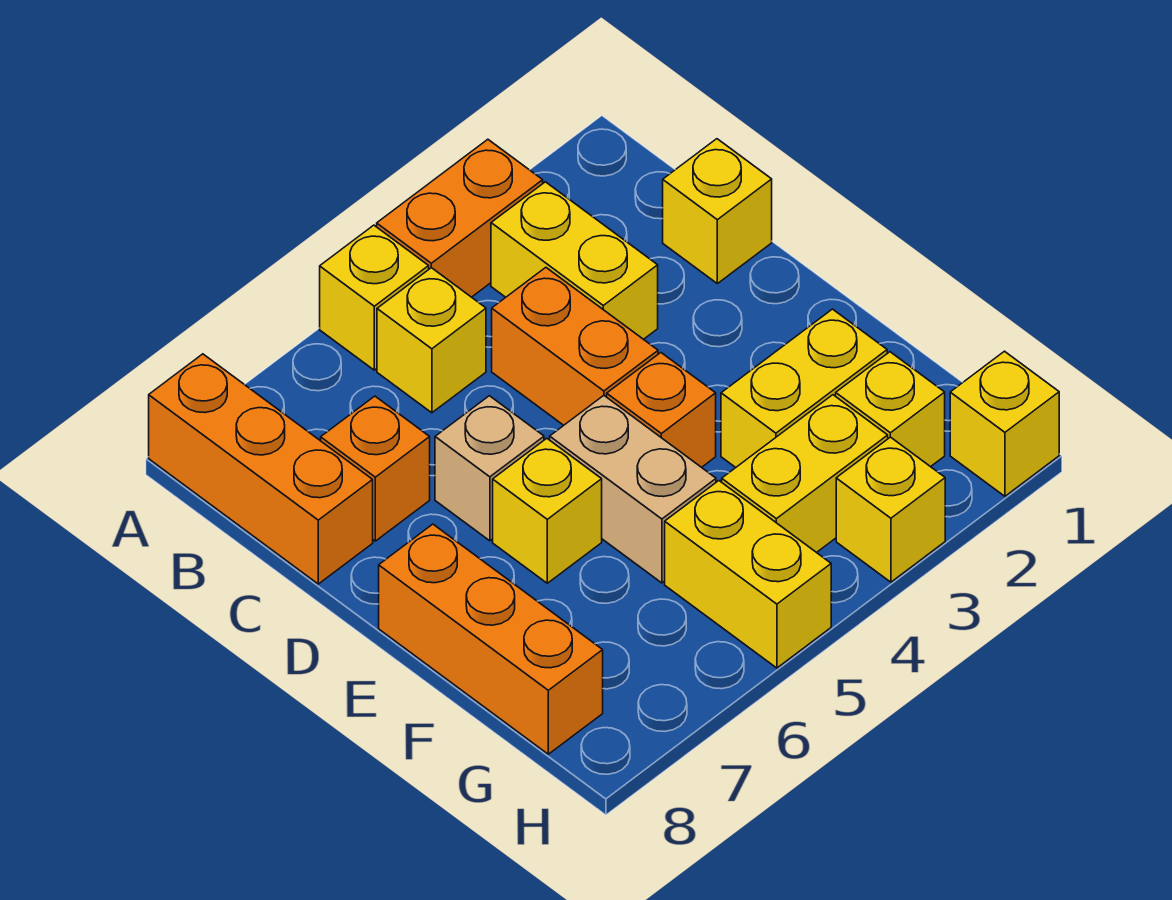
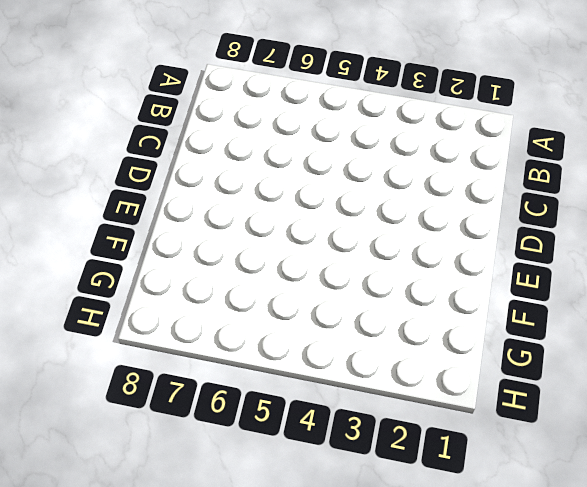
none -> orange 1x2 brick [377,139,543,297]
none -> yellow 1x1 brick [320,225,429,370]
none -> orange 1x3 brick [149,354,373,584]

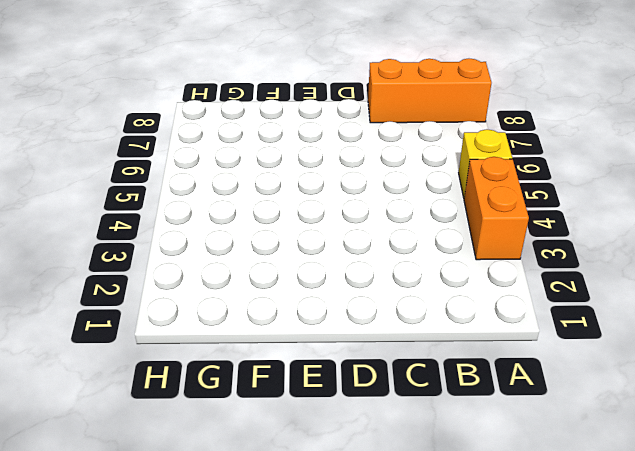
none -> yellow 1x2 brick [491,182,658,339]
none -> yellow 1x1 brick [377,268,486,413]
none -> yellow 1x1 brick [663,139,772,284]

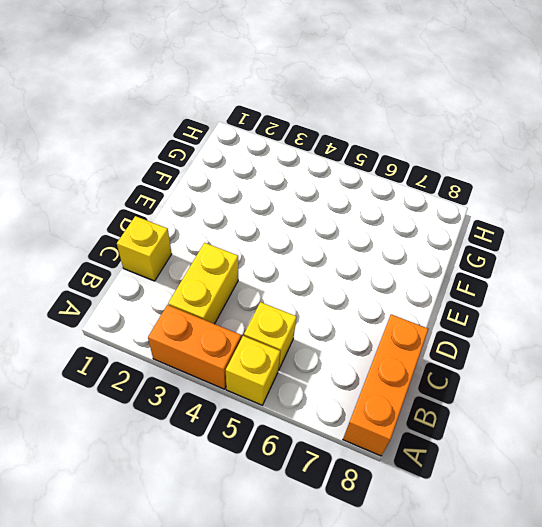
none -> orange 1x2 brick [492,268,658,425]
none -> orange 1x1 brick [321,396,430,541]
none -> tan 1x1 brick [435,396,544,541]

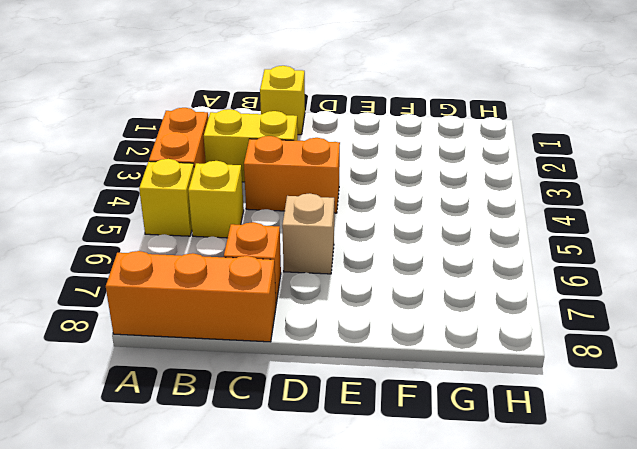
none -> orange 1x1 brick [607,353,716,467]
none -> tan 1x2 brick [550,396,716,583]
none -> yellow 1x1 brick [493,438,602,583]

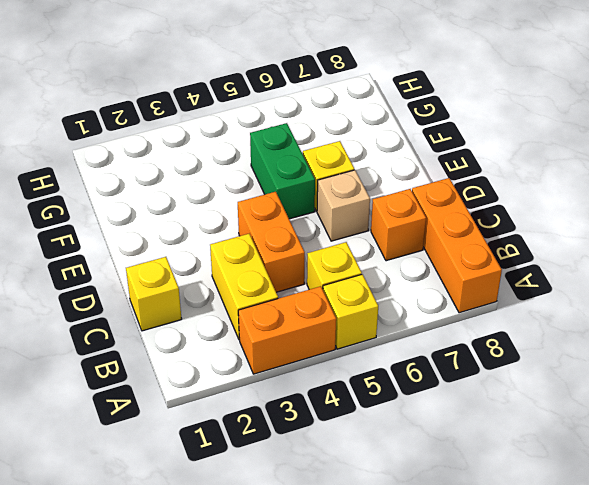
green 1x2 brick [250,123,315,219] -> tan 1x2 brick [550,396,716,583]
none -> orange 1x1 brick [607,353,716,467]
none -> orange 1x3 brick [379,524,603,754]
none -> yellow 1x2 brick [721,309,887,467]

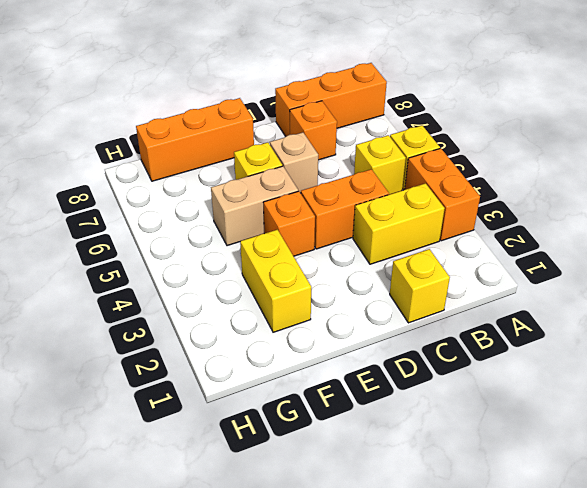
none -> yellow 1x1 brick [836,352,945,467]
none -> yellow 1x2 brick [722,395,888,553]
none -> yellow 1x2 brick [665,481,831,668]

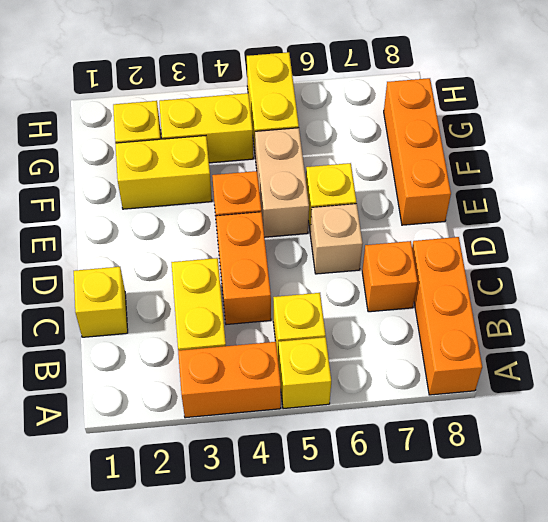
none -> yellow 1x1 brick [950,351,1059,496]
none -> yellow 1x1 brick [836,437,945,582]

